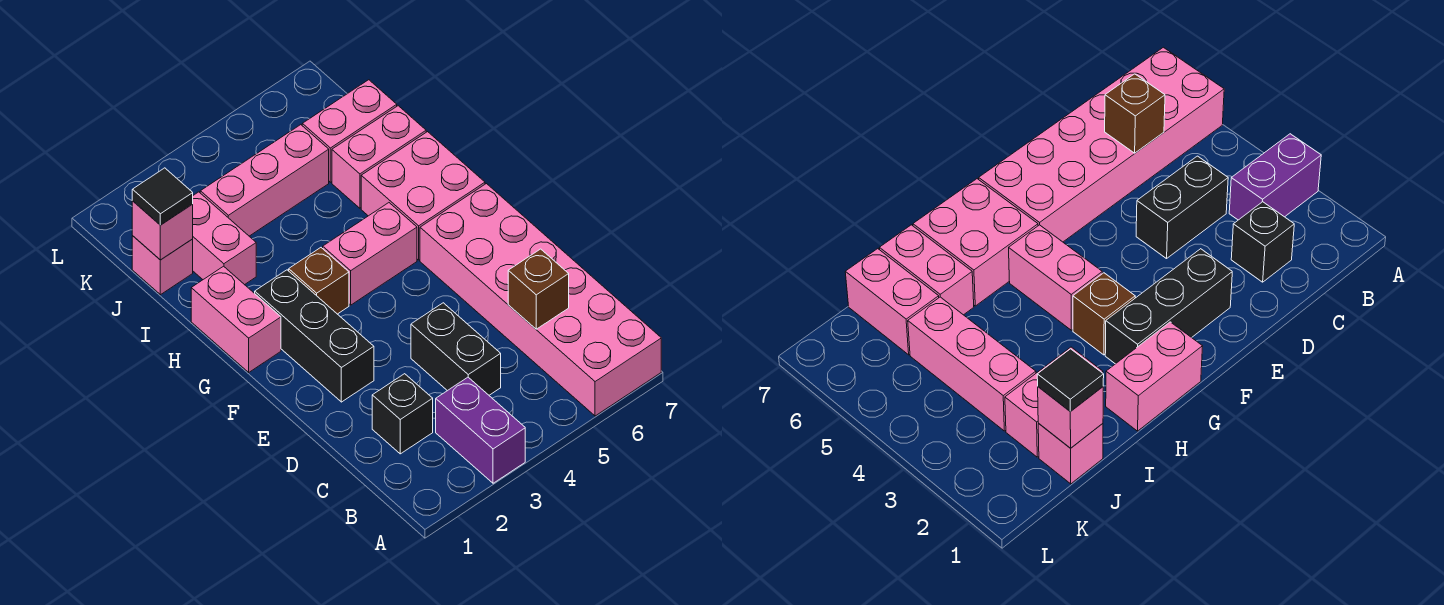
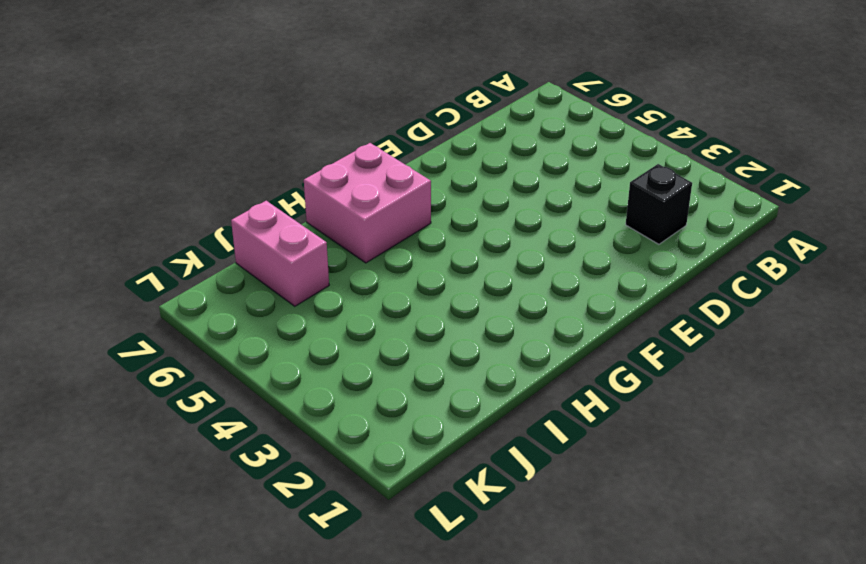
none -> purple 1x2 brick [436,377,525,483]
none -> pink 2x6 brick [420,184,661,416]
none -> black 1x2 brick [411,303,501,395]

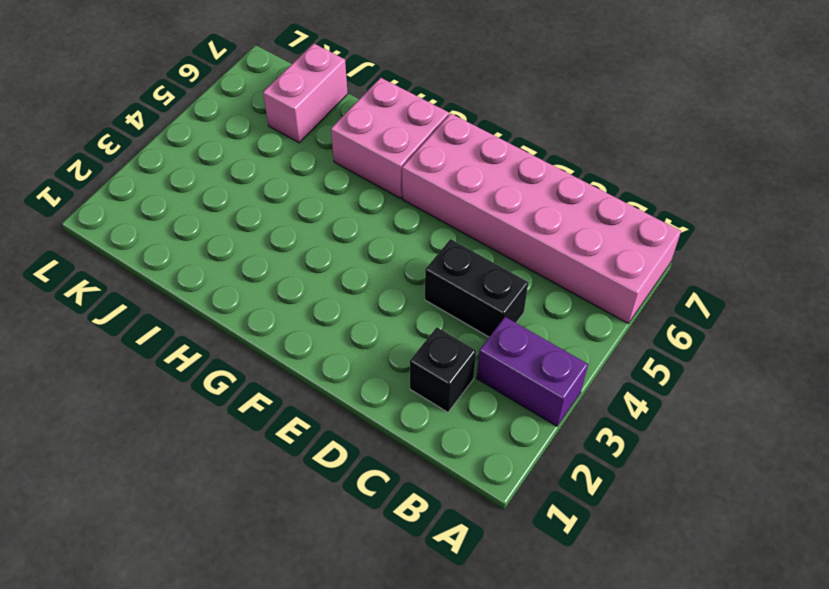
none -> black 1x3 brick [255,270,374,402]
none -> pink 1x2 brick [191,266,281,372]
none -> brown 1x1 brick [289,248,349,314]

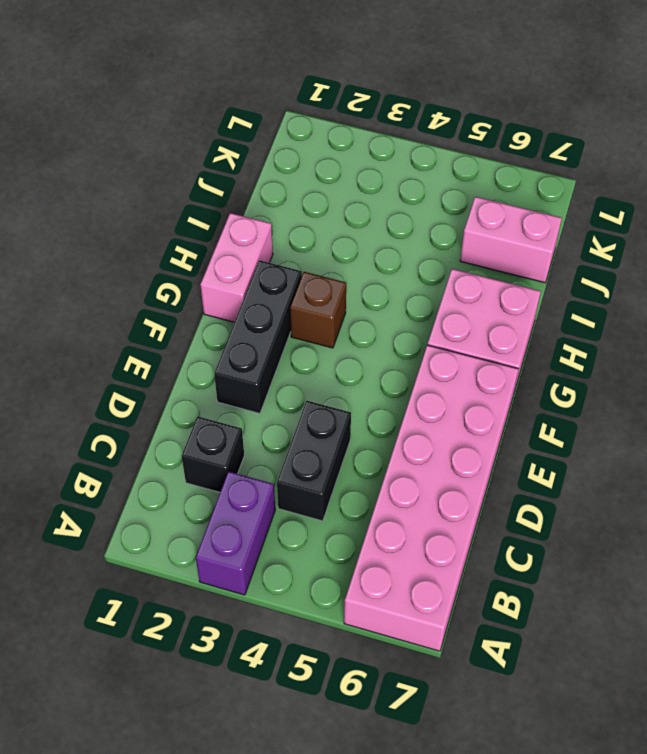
none -> pink 1x2 brick [323,203,417,305]
none -> pink 1x2 brick [193,192,256,285]
none -> pink 1x2 brick [332,106,426,208]

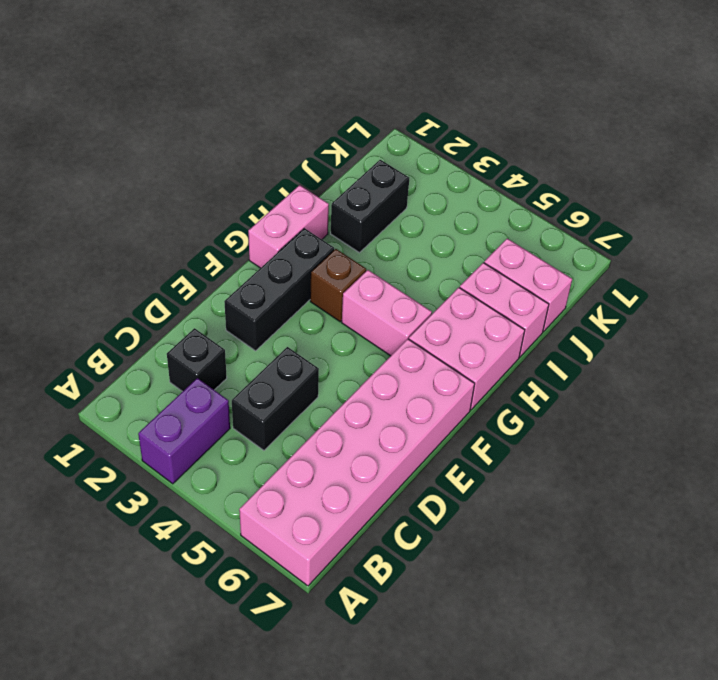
black 1x2 brick [331,160,409,253] -> pink 1x2 brick [193,192,256,285]
none -> pink 1x1 brick [132,236,193,295]
none -> pink 1x3 brick [200,125,329,236]
none -> brown 1x1 brick [508,249,569,329]

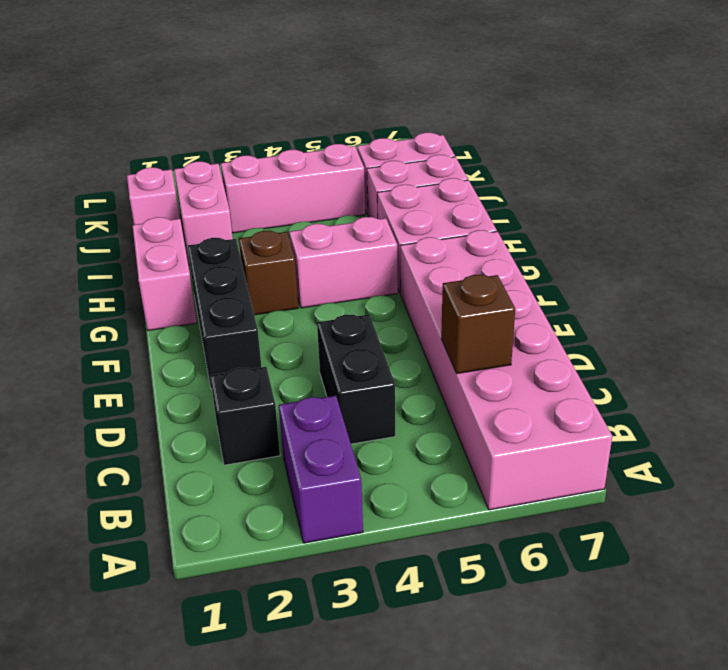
none -> pink 1x1 brick [132,201,193,260]
none -> black 1x1 tile [132,168,193,225]

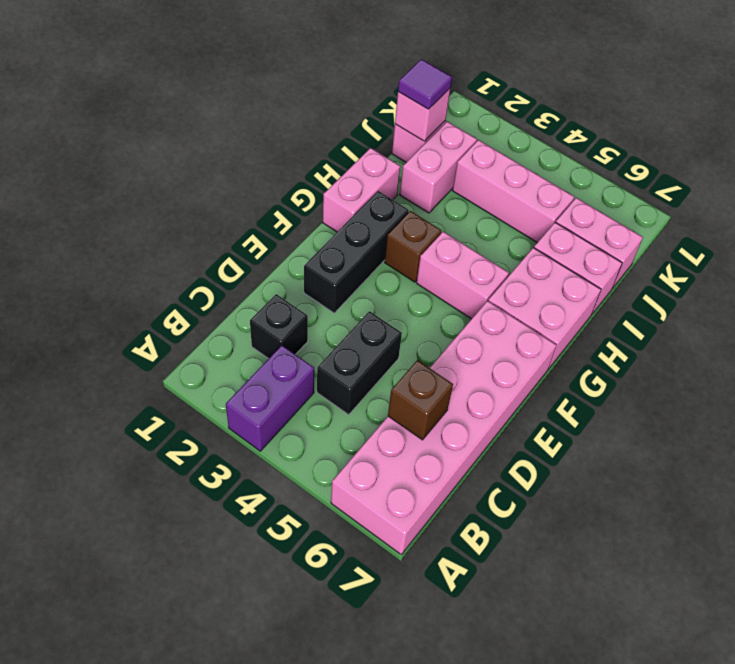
purple 1x1 tile [398,59,452,109] -> black 1x1 tile [132,168,193,225]

